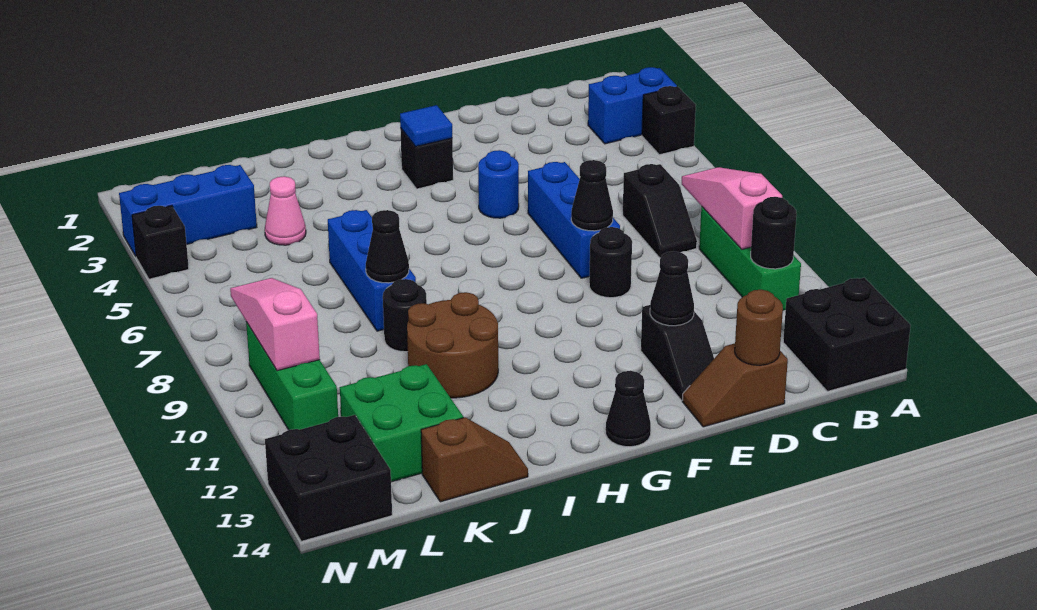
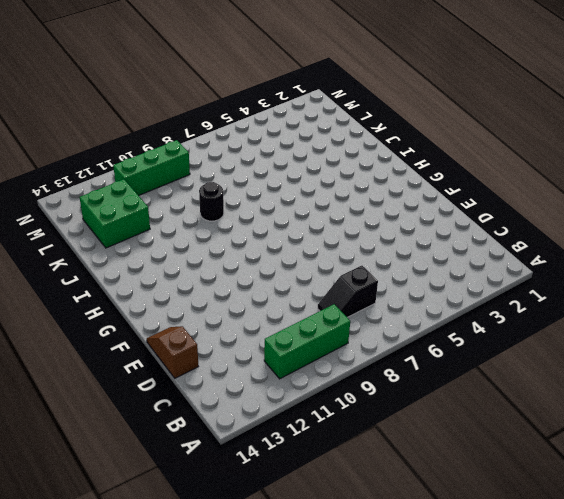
none -> blue 1x2 brick [588,67,677,144]
none -> black 1x1 brick [642,86,696,155]
none -> black 2x2 brick [783,278,911,391]
none -> blue 1x3 brick [528,162,620,278]

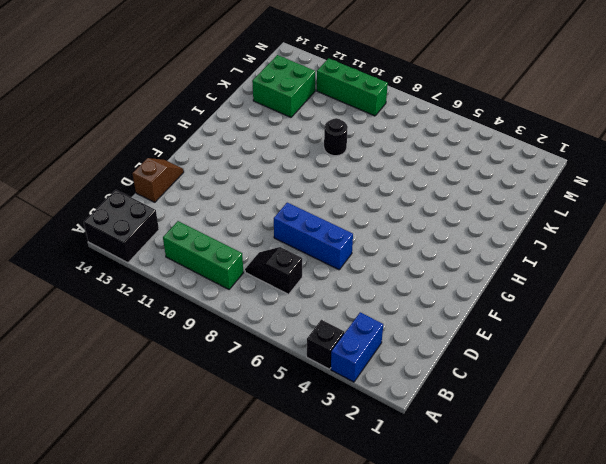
none -> black 1x1 round brick [589,227,632,298]
none -> black 1x2 slope [641,305,714,400]
none -> blue 1x1 round brick [478,150,519,218]
none -> black 1x1 brick [400,128,453,189]

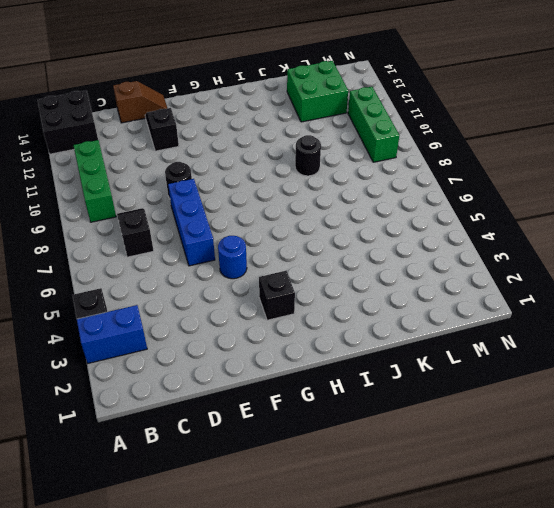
none -> black 1x1 cone [606,371,651,447]
none -> brown 2x2 round brick [407,292,498,398]
none -> blue 1x3 brick [328,210,416,331]
none -> brown 1x2 slope [421,417,528,502]

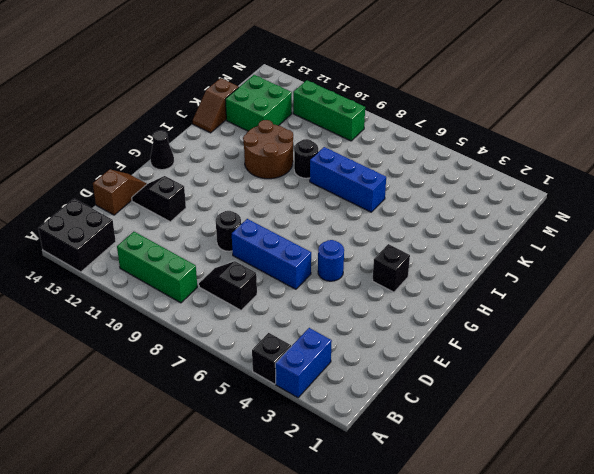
none -> pink 1x1 cone [265,176,306,245]
none -> blue 1x3 brick [119,165,257,256]
none -> black 2x2 brick [265,415,392,541]
none -> black 1x1 brick [132,205,189,279]

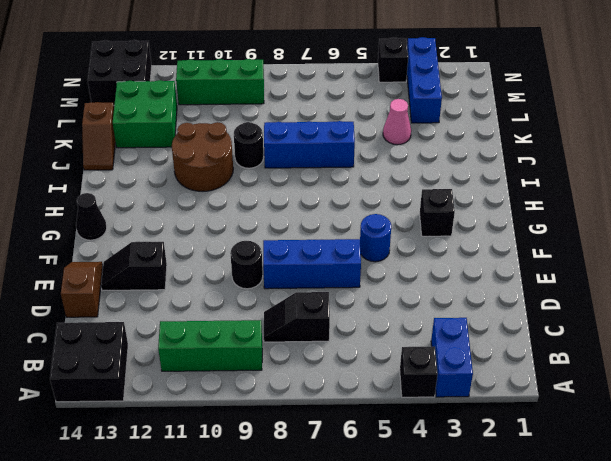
none -> pink 1x3 slope [682,167,782,249]
none -> black 1x1 round brick [751,197,797,269]
none -> brown 1x1 round brick [735,290,783,365]
none -> black 1x1 cone [571,160,613,231]

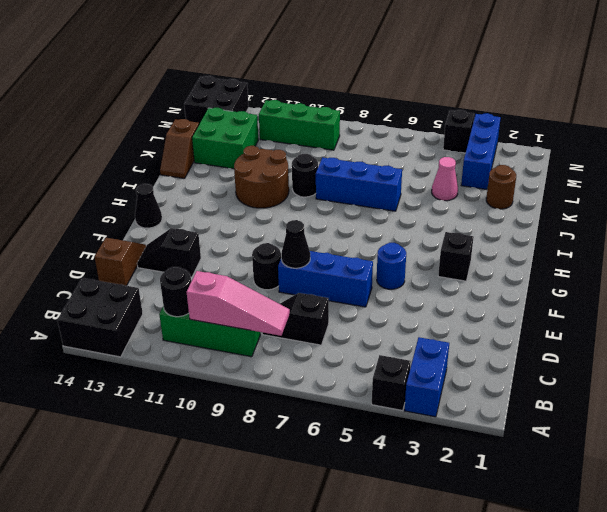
brown 1x1 round brick [486,165,516,209] -> brown 1x1 round brick moved to [735,290,783,365]
none -> black 1x1 cone [650,251,694,326]
none -> blue 1x1 tile [400,105,452,147]
none -> black 1x1 cone [366,210,409,283]
none -> pink 1x3 slope [230,278,320,371]

